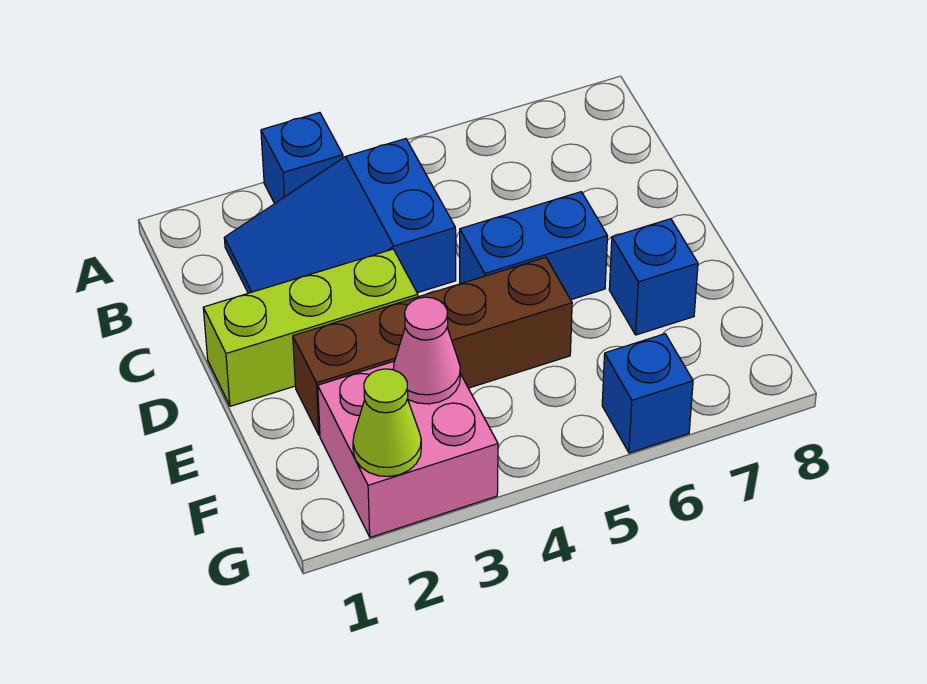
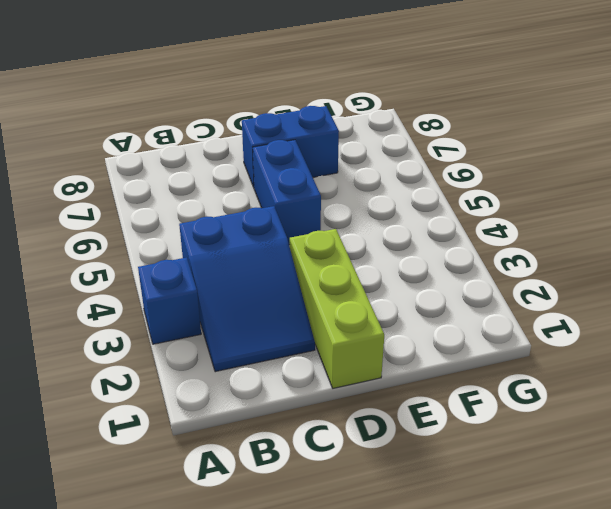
blue 1x2 brick [242,106,339,187] -> blue 1x1 brick [609,219,698,335]
none -> brown 1x4 brick [293,257,572,435]
none -> pink 2x2 brick [318,361,498,537]

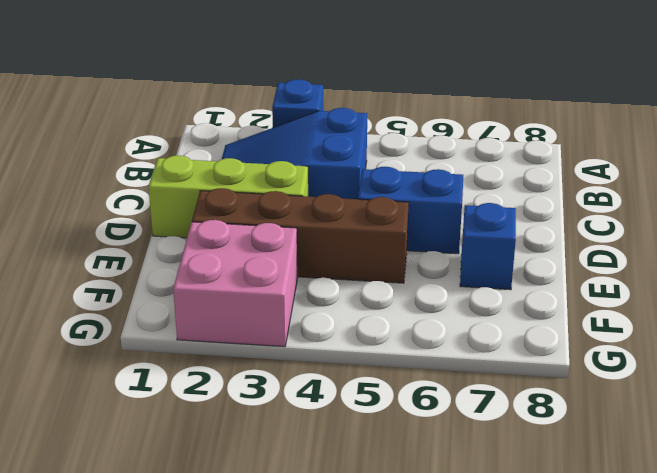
none -> blue 1x1 brick [602,334,693,453]
none -> pink 1x1 cone [393,297,460,404]

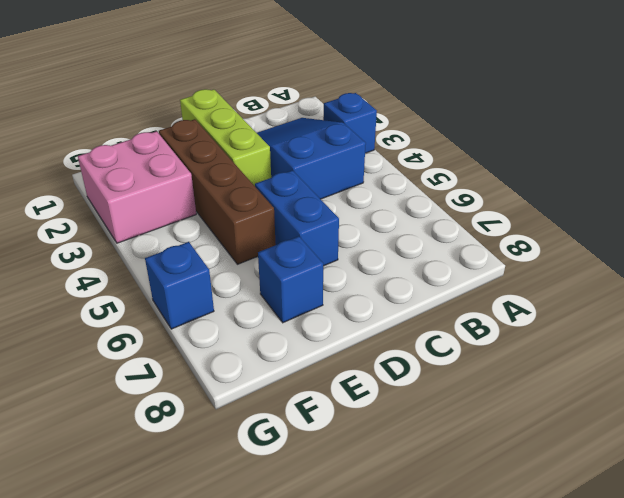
none -> pink 1x1 cone [393,297,460,404]
none -> lime 1x1 cone [353,369,421,477]

